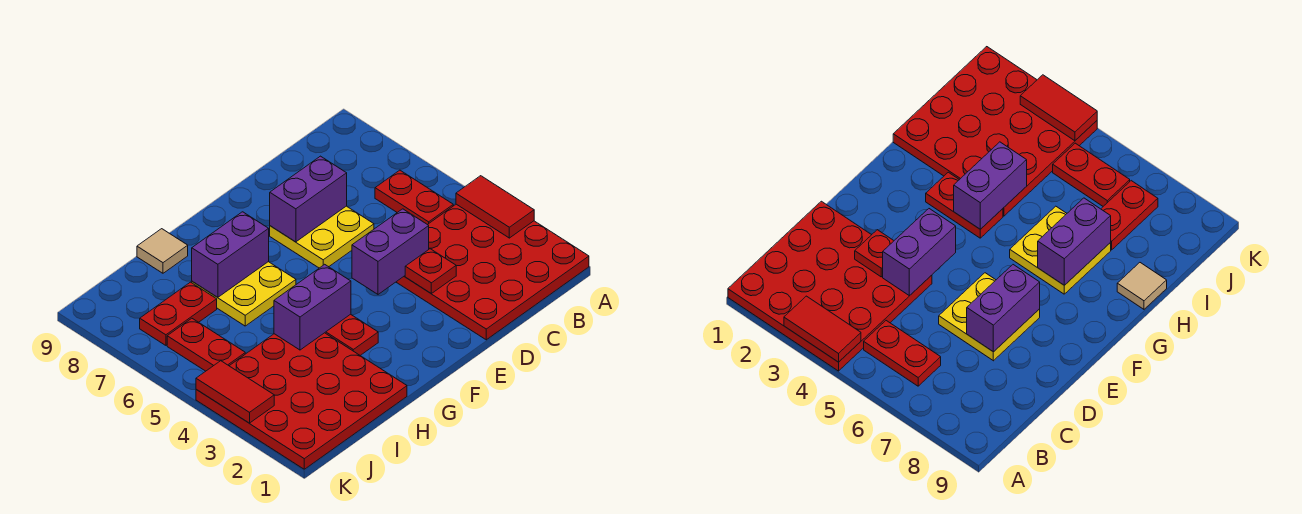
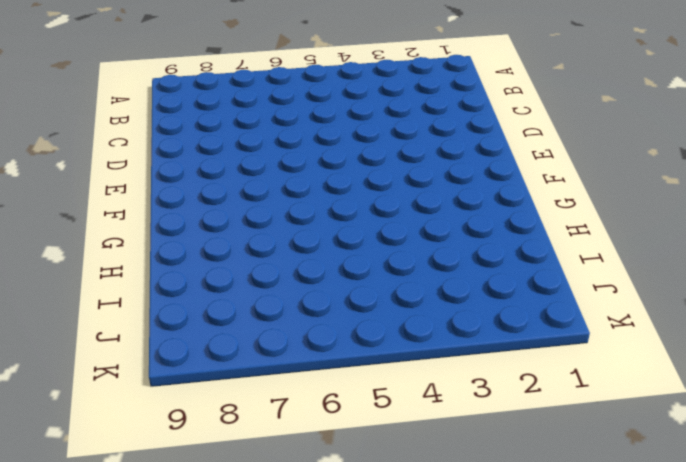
none -> red 4x4 plate [396,204,589,340]
none -> red 1x2 plate [375,170,453,225]
none -> yellow 2x2 plate [270,206,374,268]

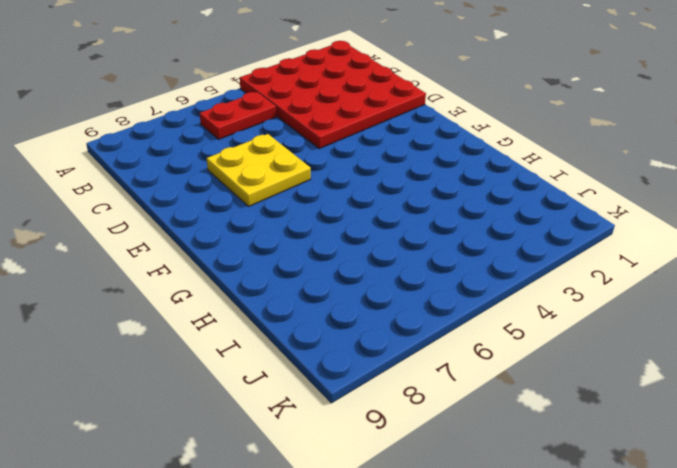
none -> red 1x2 plate [325,314,378,356]
none -> yellow 2x2 plate [192,262,296,326]
none -> red 4x4 plate [196,333,407,469]

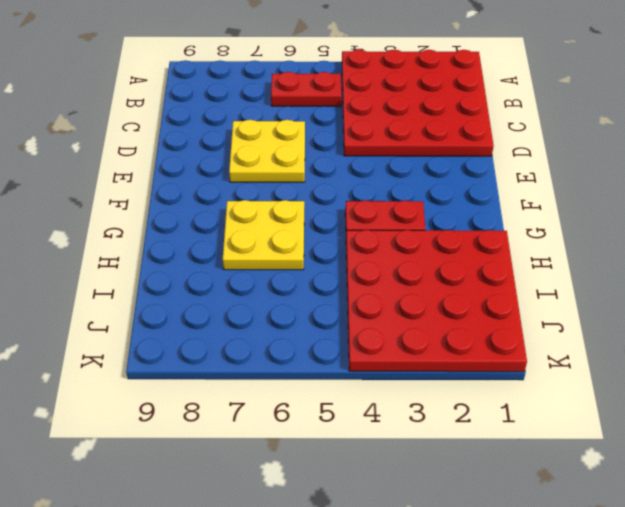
none -> tan 1x1 tile [137,229,188,273]
none -> red 1x2 plate [140,282,217,345]
none -> red 1x2 plate [167,318,245,371]

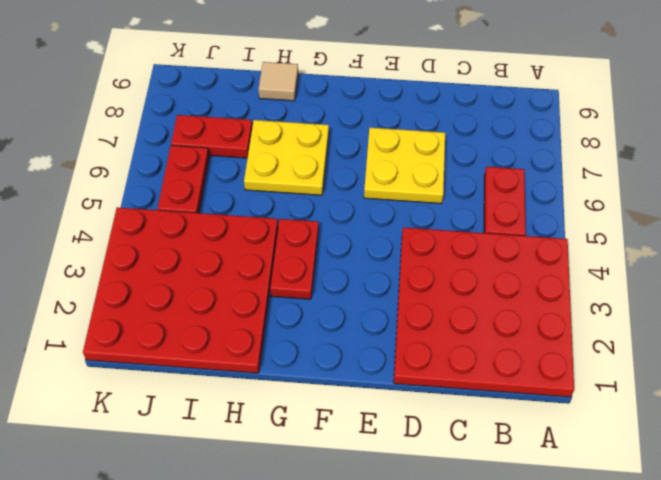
none -> red 1x2 tile [456,176,534,238]
none -> red 1x1 plate [405,249,456,293]
none -> purple 1x2 brick [352,209,429,294]

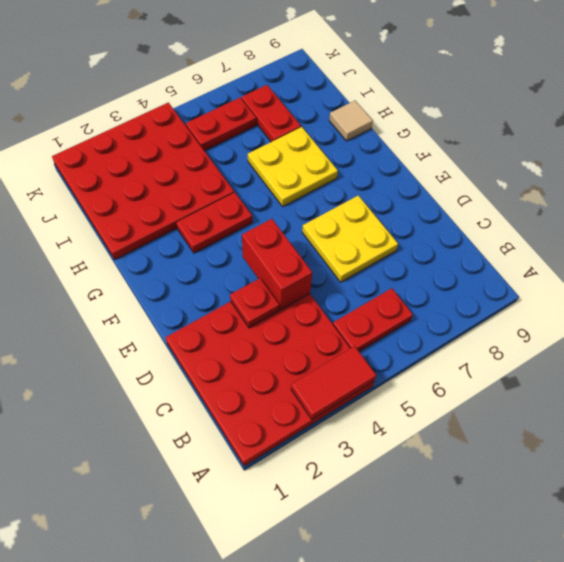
red 1x2 brick [242,219,312,310] -> purple 1x2 brick [352,209,429,294]
none -> purple 1x2 brick [270,156,347,242]
none -> purple 1x2 brick [274,264,351,350]
none -> purple 1x2 brick [192,212,269,297]

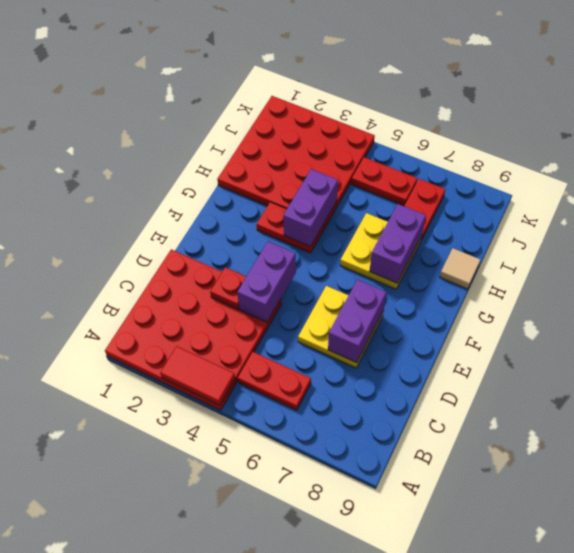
none -> red 1x2 tile [196,361,274,423]

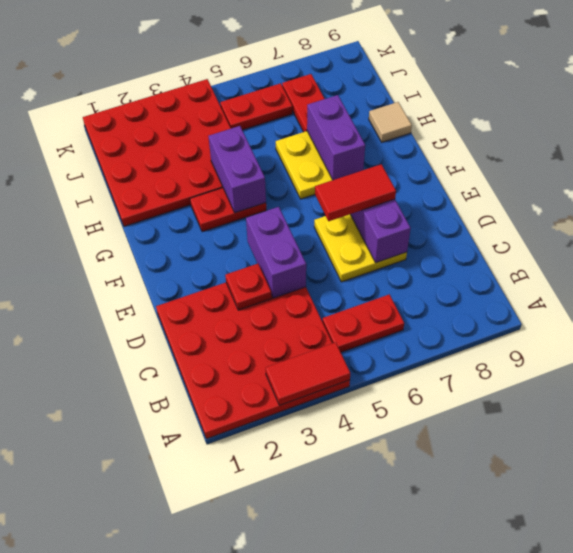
red 1x2 tile [315,164,396,221] -> red 1x2 tile moved to [196,361,274,423]

